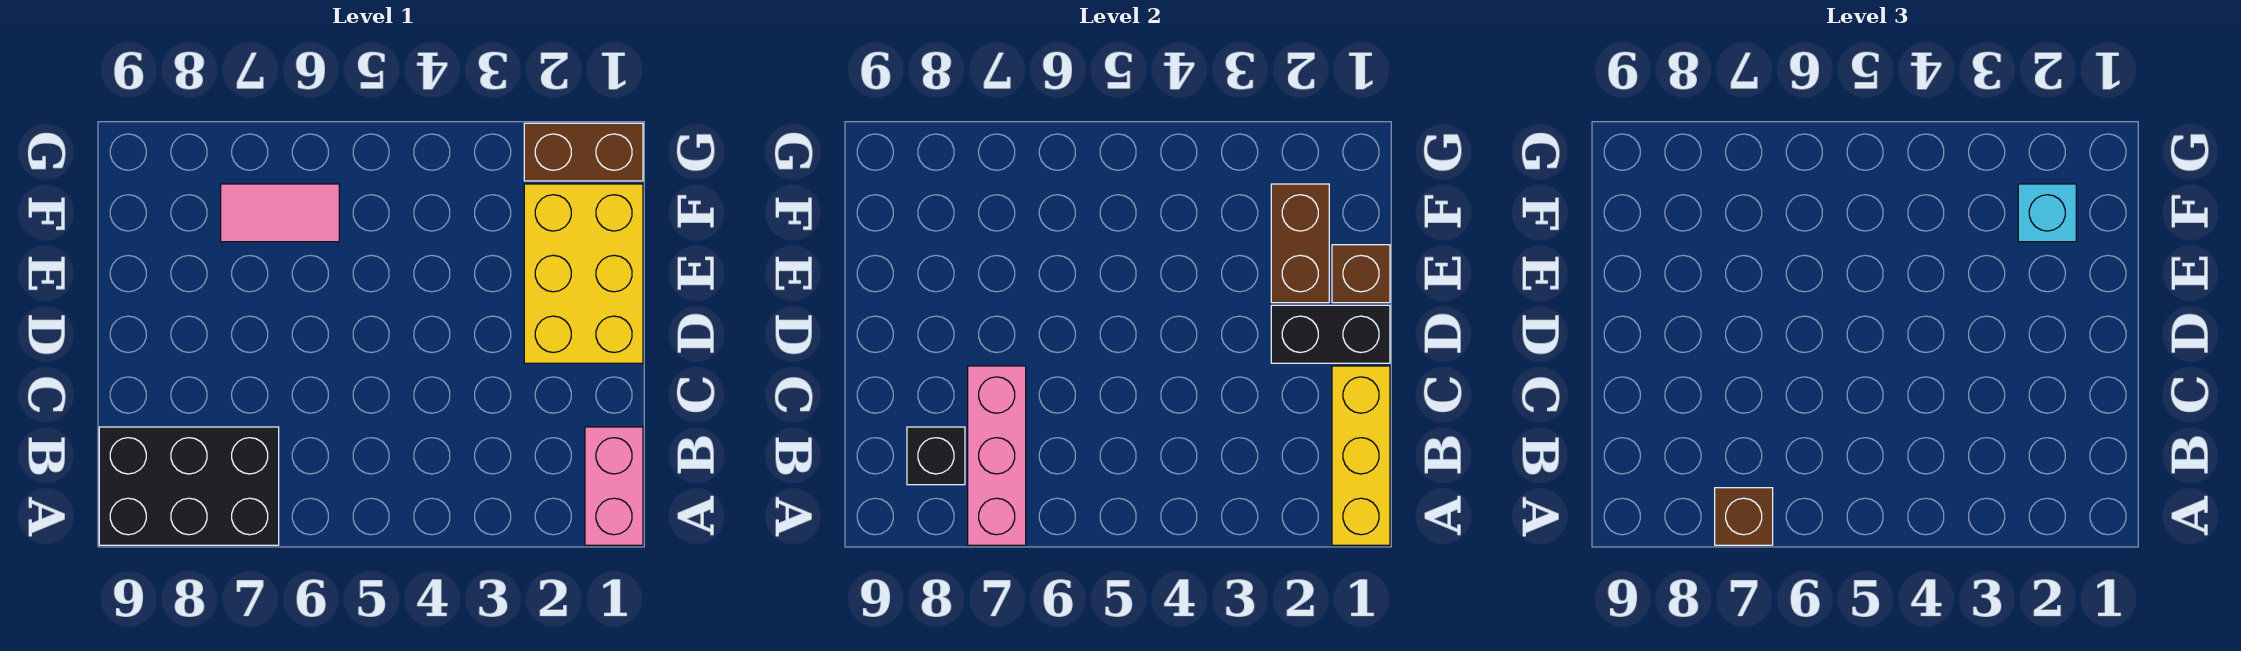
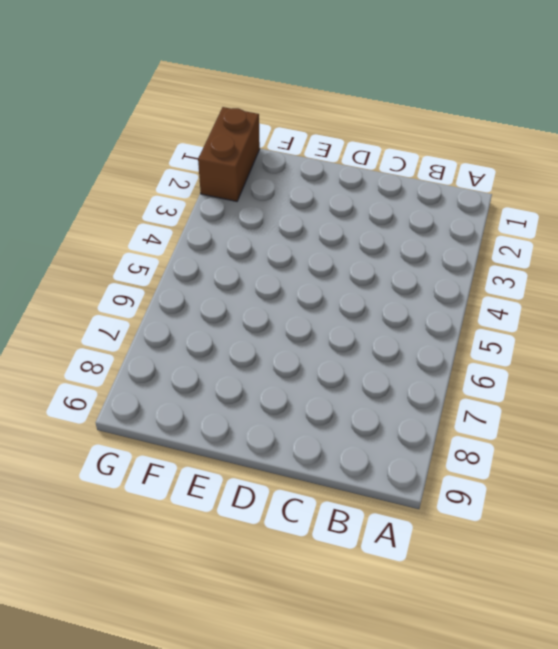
none -> pink 1x2 brick [585,427,643,545]
none -> black 2x3 brick [99,427,279,545]
none -> yellow 2x3 brick [524,184,643,363]

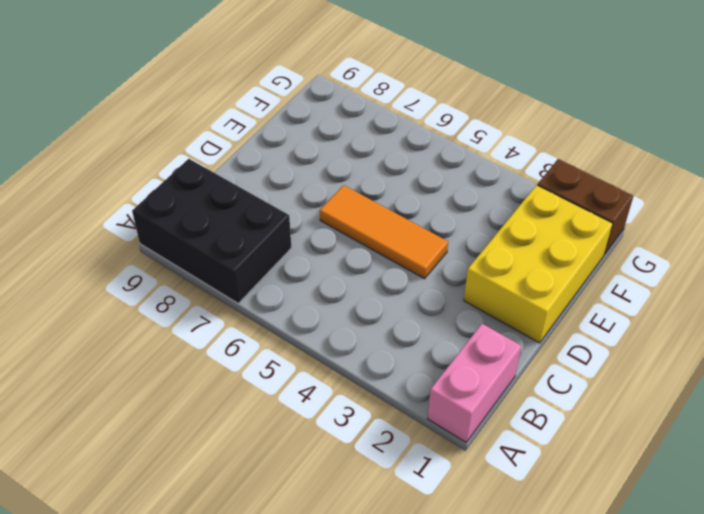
orange 1x3 tile [320,185,448,279] -> none
none -> pink 1x2 tile [221,184,339,242]
none -> yellow 1x3 brick [1332,366,1390,545]
none -> pink 1x3 brick [968,366,1026,545]

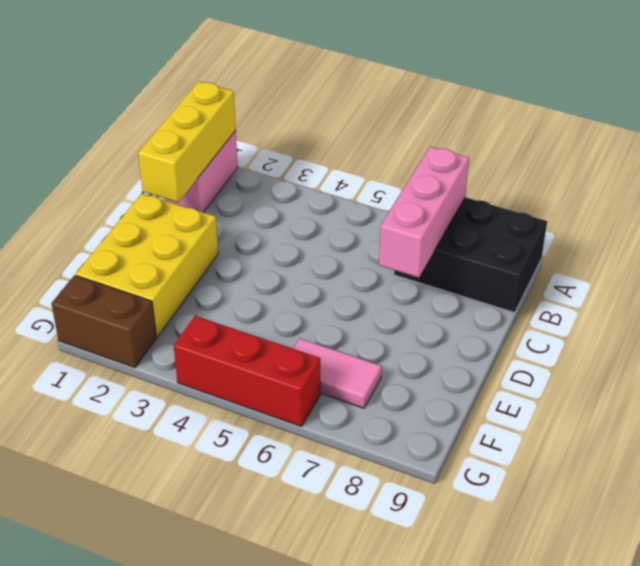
red 1x3 brick [174,316,320,427] -> none
none -> black 1x1 brick [907,427,965,485]
none -> black 1x2 brick [1271,305,1390,363]
none -> brown 1x1 brick [1332,245,1390,303]

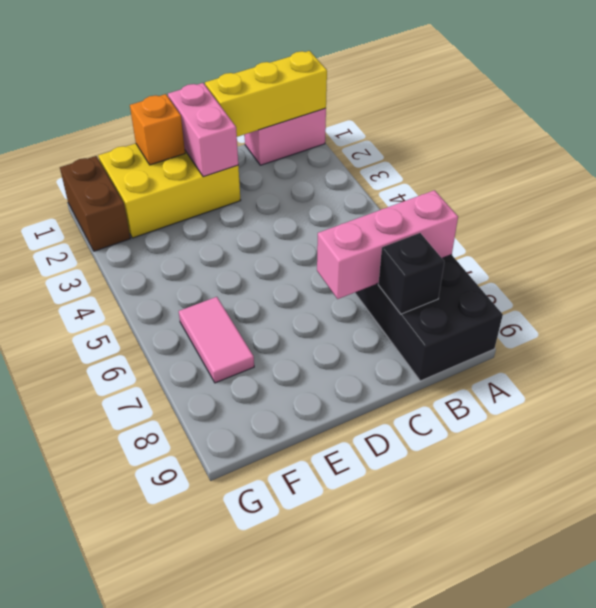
pink 1x2 brick [168,83,238,177] -> black 1x2 brick [1271,305,1390,363]
orange 1x1 brick [130,94,185,165] -> brown 1x1 brick [1332,245,1390,303]
none -> brown 1x2 brick [1271,184,1329,303]
none -> brown 1x1 brick [1715,488,1773,545]
none -> cyan 1x1 brick [2018,184,2076,242]

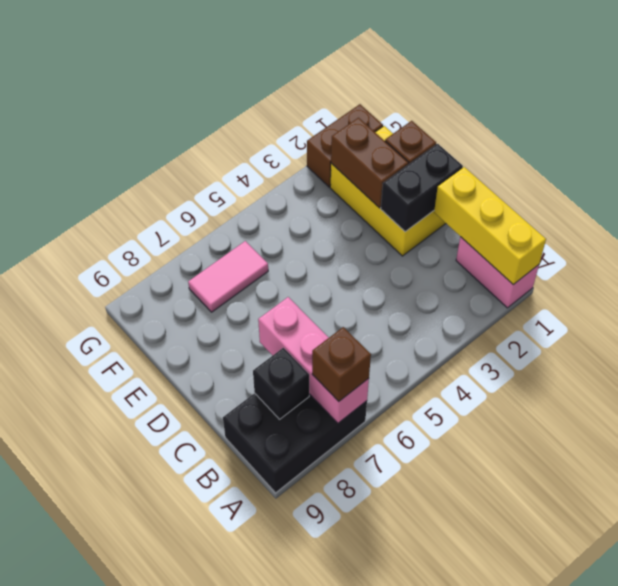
none -> cyan 1x1 brick [2018,184,2076,242]

